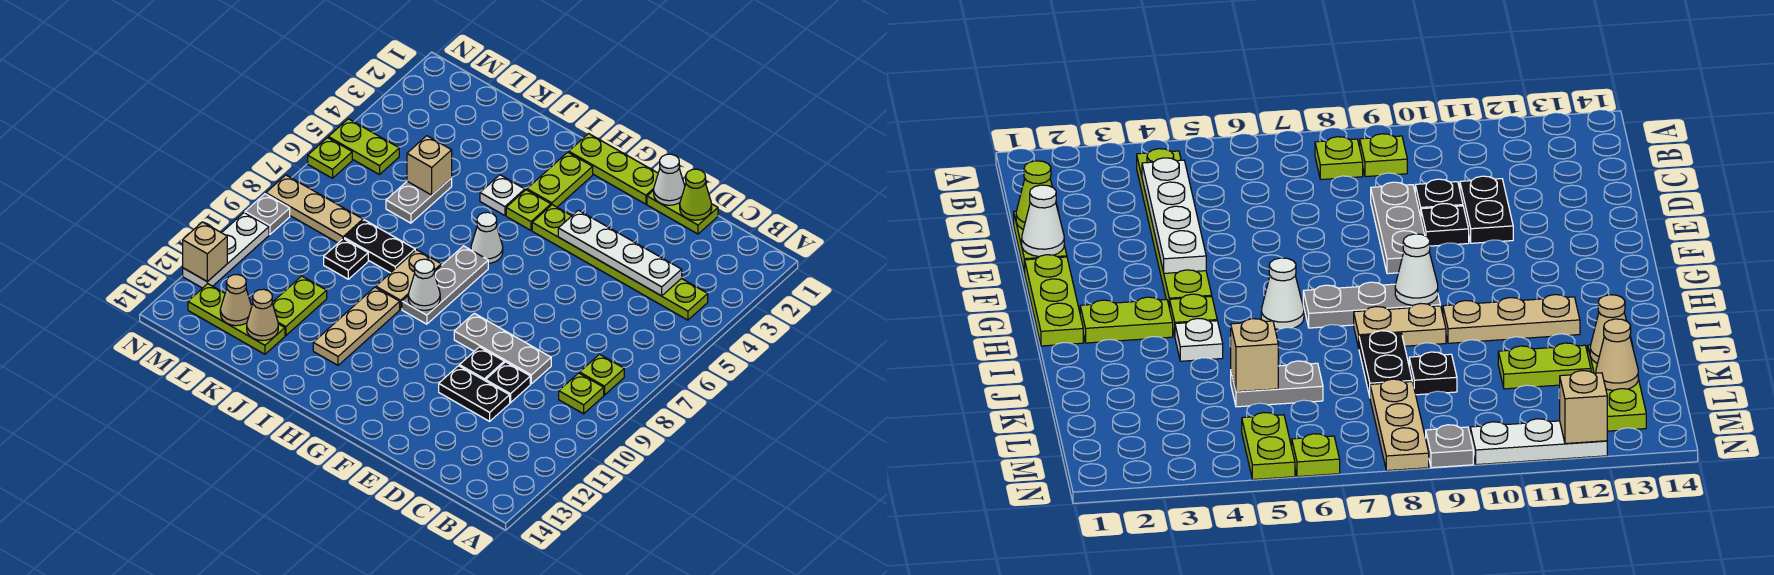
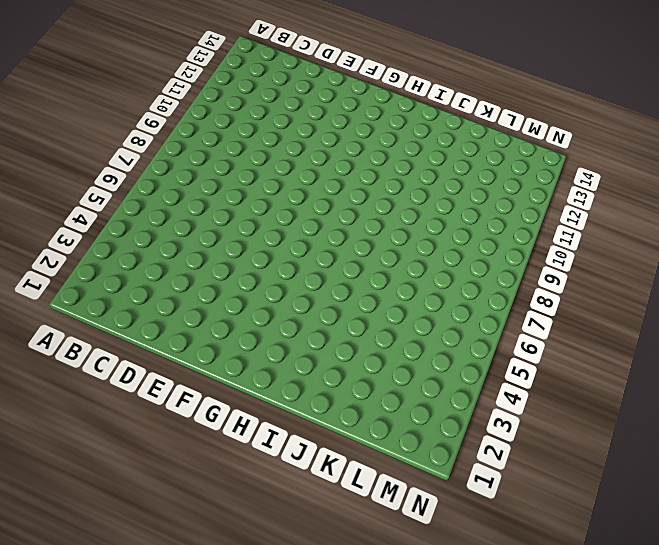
none -> lime 1x6 plate [532,205,708,320]
none -> lime 1x1 plate [580,354,624,395]
none -> lime 1x1 plate [559,373,604,414]
none -> lime 1x2 plate [647,190,718,234]

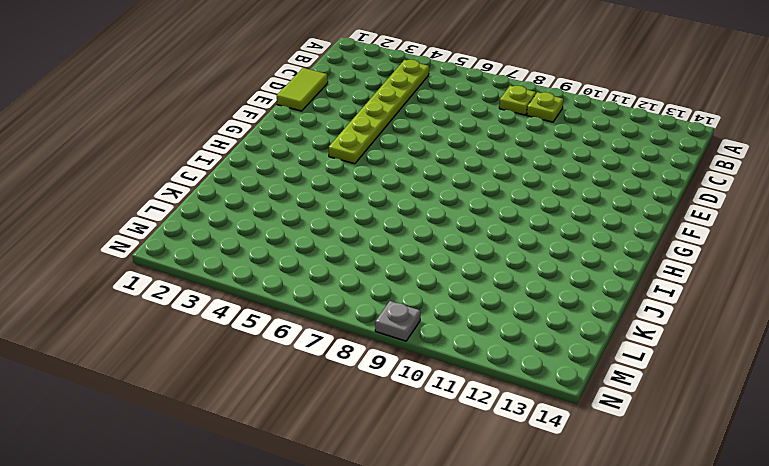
lime 1x2 tile [277,68,328,111] -> lime 1x2 plate [647,190,718,234]
none -> grey 1x3 plate [454,313,551,384]
none -> black 1x1 plate [486,362,530,403]
none -> black 1x2 plate [439,366,510,421]
none -> black 1x1 plate [460,347,504,381]

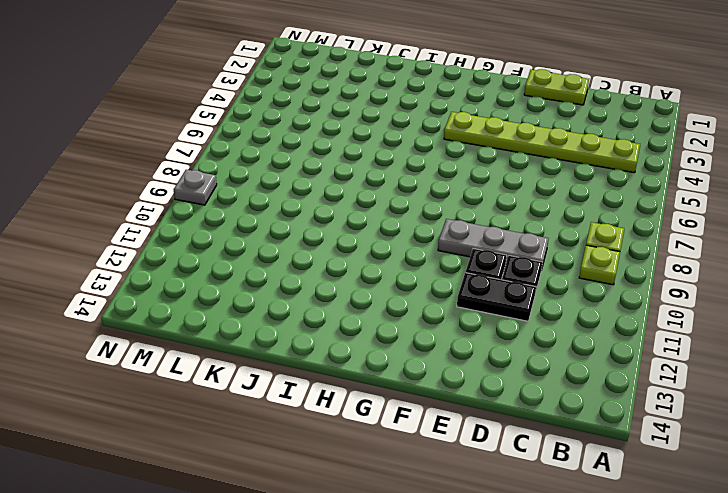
none -> lime 1x3 plate [569,134,658,204]
none -> lime 1x2 plate [527,152,593,207]
none -> lime 1x1 plate [506,190,551,230]
none -> white 1x1 cone [471,212,503,263]

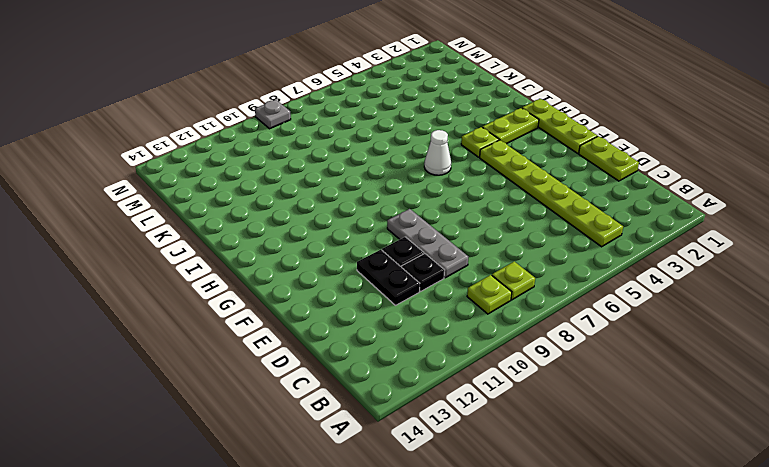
none -> grey 1x3 plate [402,246,488,324]
none -> white 1x1 plate [480,175,525,216]
none -> tan 1x2 plate [376,250,441,309]
none -> tan 1x3 plate [313,287,400,365]

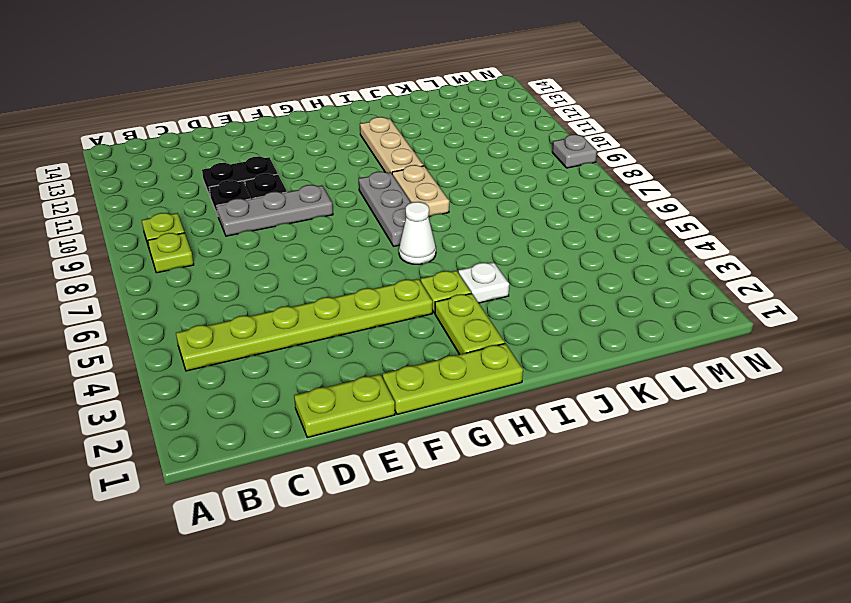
none -> black 1x2 plate [344,220,415,273]
none -> grey 1x2 plate [386,178,452,223]
none -> black 1x1 plate [324,239,368,279]
none -> lime 1x2 plate [272,276,327,336]

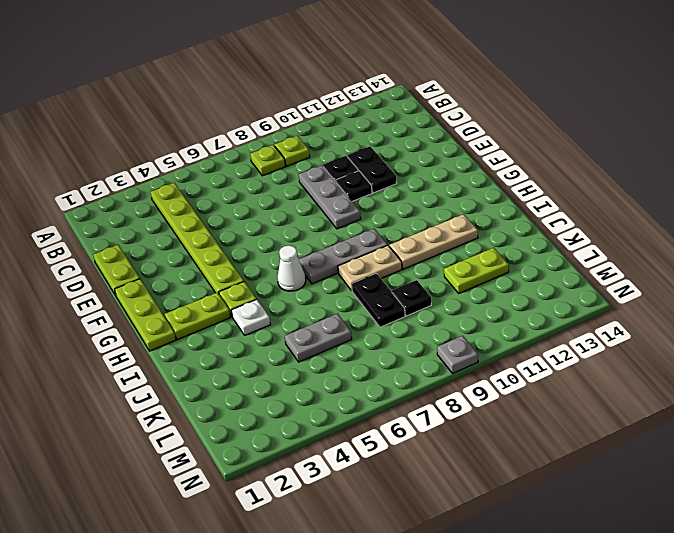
none -> lime 1x3 plate [188,284,285,354]
none -> tan 1x3 plate [266,175,363,243]
none -> lime 1x2 plate [328,119,399,175]
none -> lime 1x1 plate [308,138,352,178]

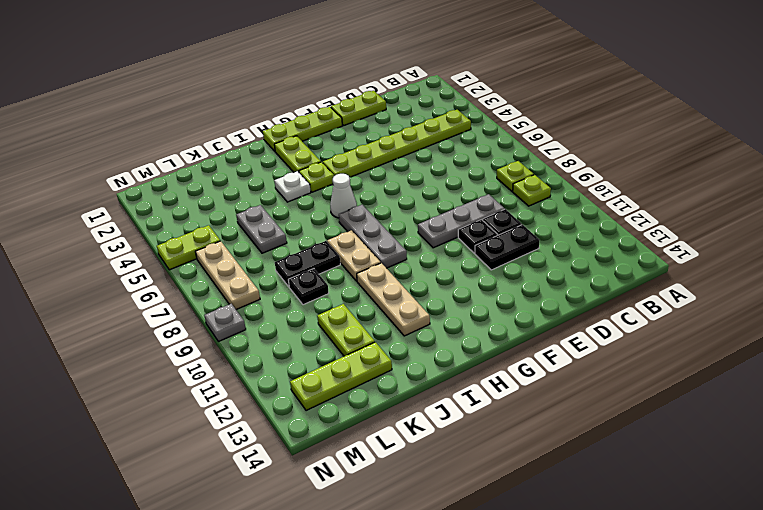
tan 1x3 plate [195,241,260,310] -> tan 1x3 plate turned to [266,175,363,243]
none -> lime 1x1 plate [308,138,352,178]
none -> white 1x3 plate [183,213,269,288]
none -> white 1x4 plate [558,210,682,296]
none -> lime 1x1 cone [680,169,712,220]

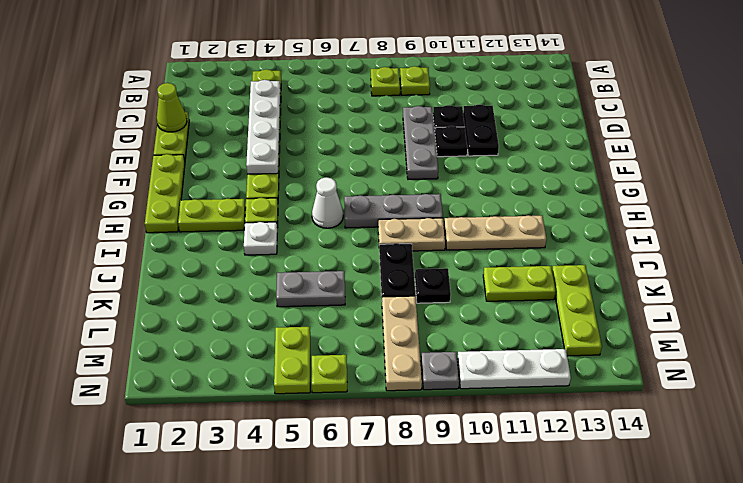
none -> white 1x1 cone [654,154,685,205]
none -> white 1x1 cone [408,259,440,310]
none -> tan 1x1 brick [407,136,452,195]
none -> tan 1x1 cone [247,289,278,341]

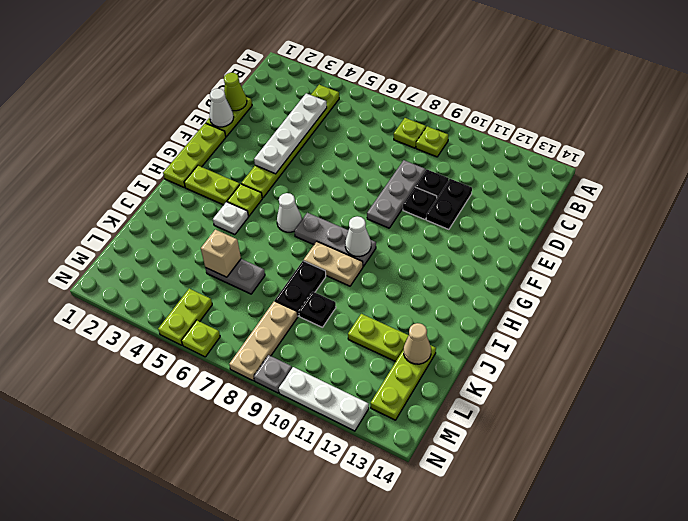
none -> tan 1x3 plate [313,287,400,365]
none -> tan 1x1 cone [220,275,252,326]
none -> tan 1x1 brick [183,222,227,282]

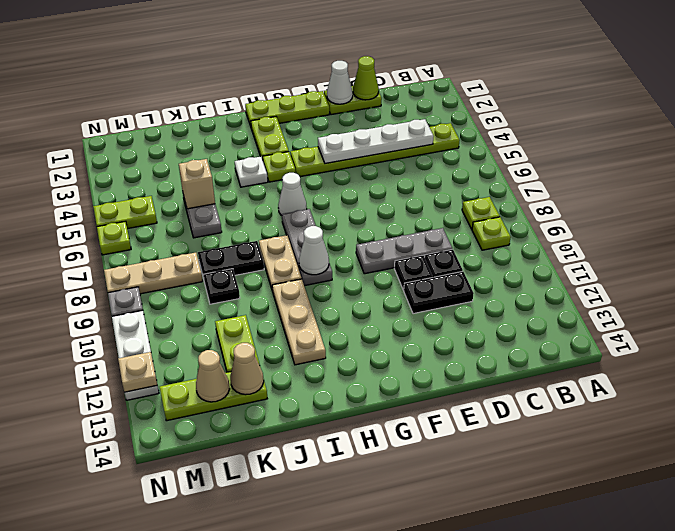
tan 1x1 plate [118,352,157,392] -> tan 1x1 brick [183,222,227,282]

